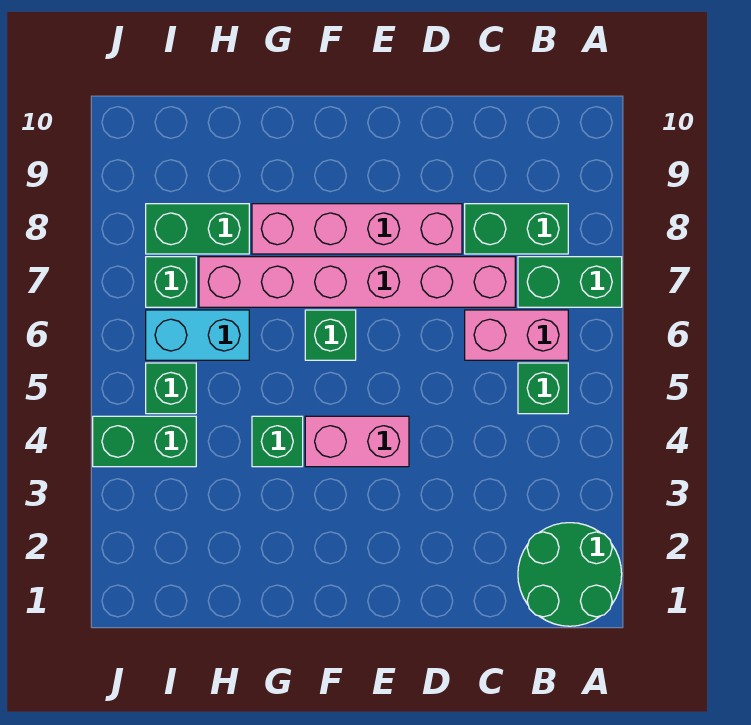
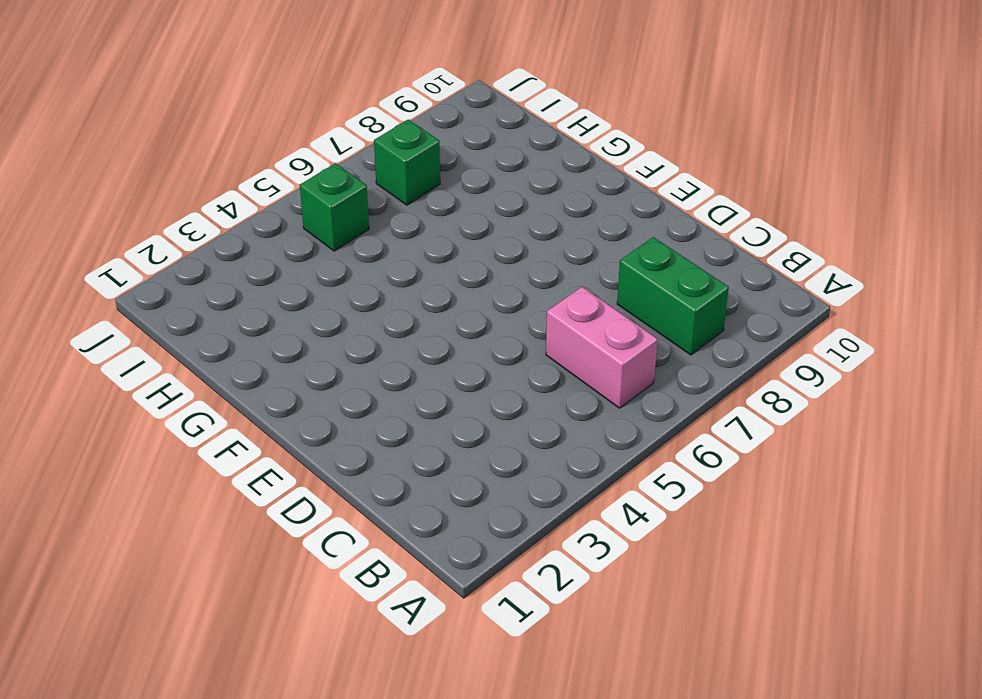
none -> green 2x2 round brick [518,523,622,626]
none -> green 1x2 brick [518,257,622,307]
none -> green 1x1 brick [518,363,568,414]

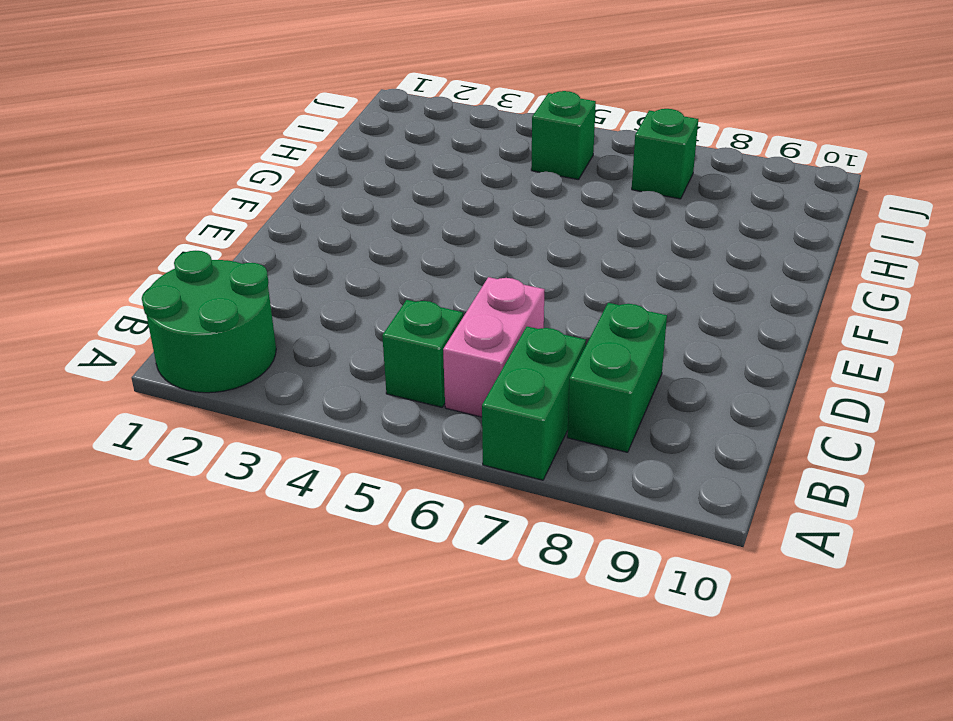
none -> pink 1x6 brick [199,257,515,307]
none -> pink 1x4 brick [252,204,462,254]
none -> pink 1x2 brick [305,416,409,467]

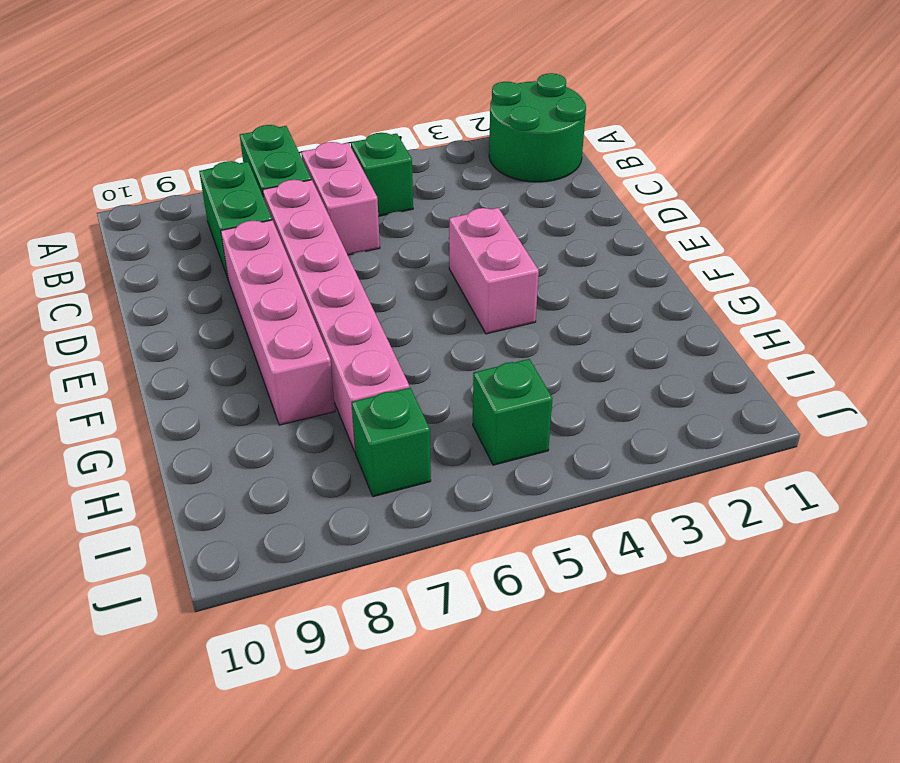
none -> green 1x1 brick [305,310,356,360]
none -> green 1x1 brick [252,416,303,467]
none -> cyan 1x2 brick [146,310,249,360]

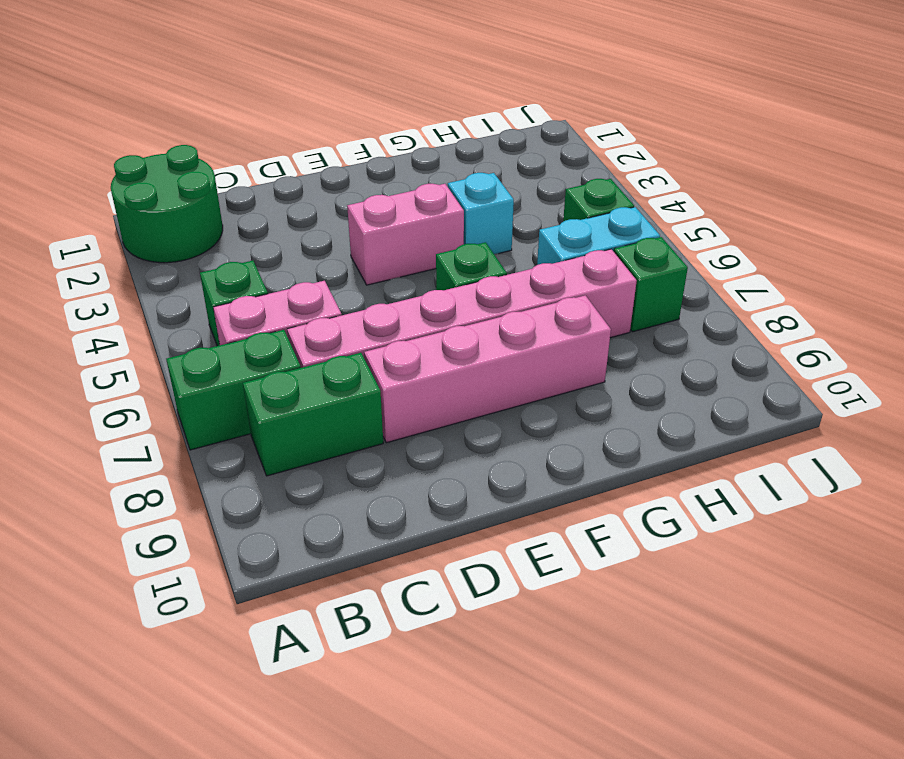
cyan 1x1 brick [448,173,514,254] -> green 1x1 brick [252,416,303,467]
none -> green 1x2 brick [146,204,249,254]
none -> green 1x2 brick [93,416,196,467]

